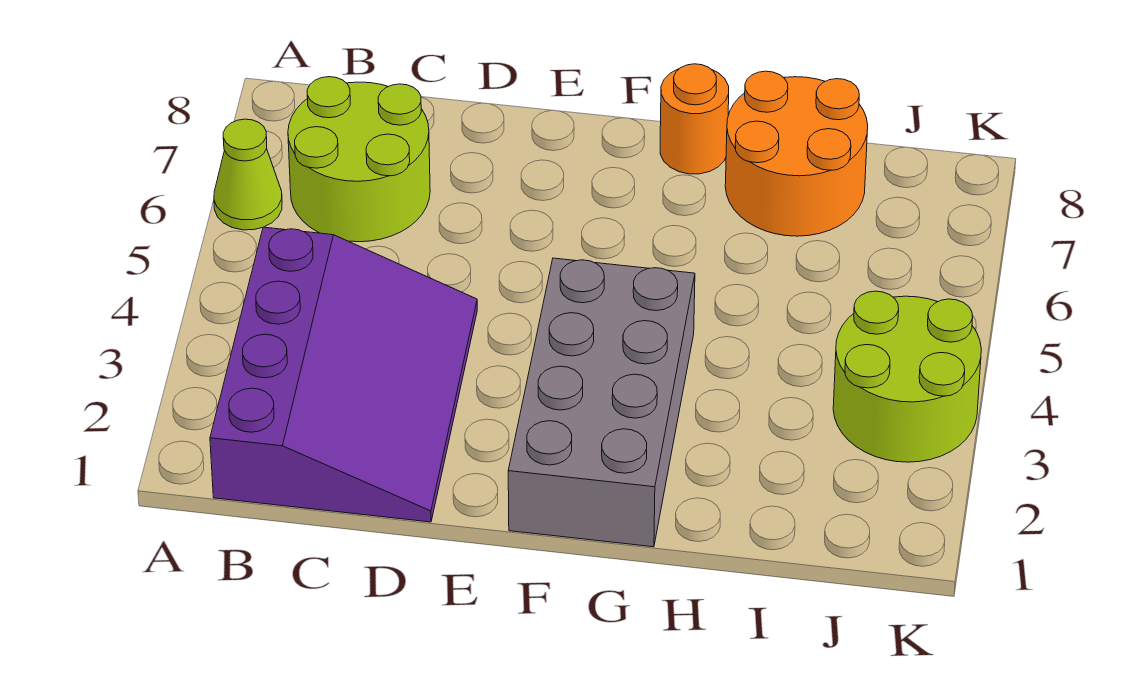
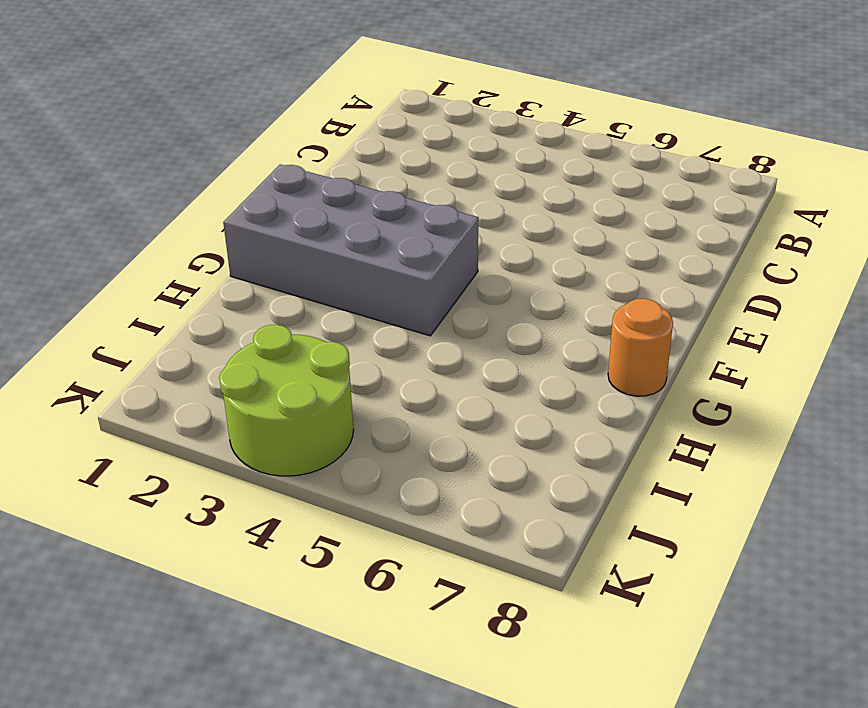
none -> lime 1x1 cone [214,119,282,230]
none -> purple 3x4 slope [210,227,477,522]

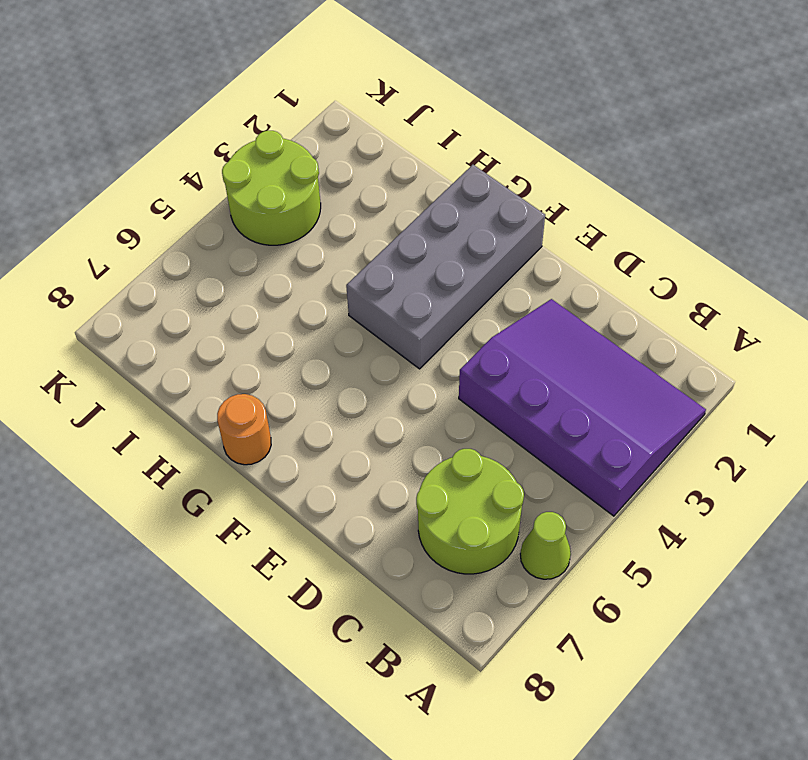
purple 3x4 slope [459,299,706,516] -> purple 3x4 slope turned to [210,227,477,522]
none -> orange 2x2 round brick [725,71,868,236]

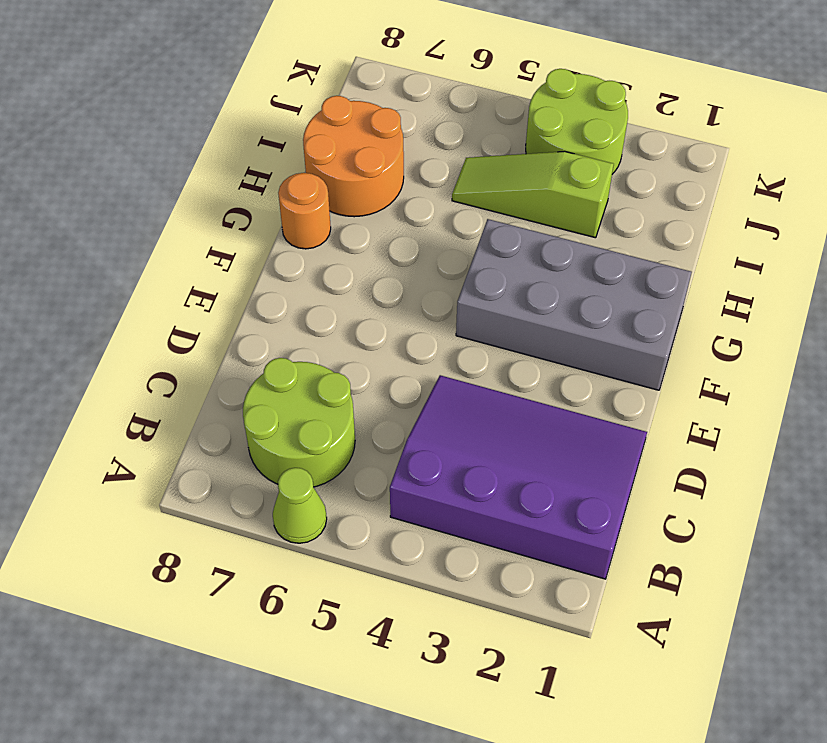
lime 1x3 slope [452,151,614,238] -> none

